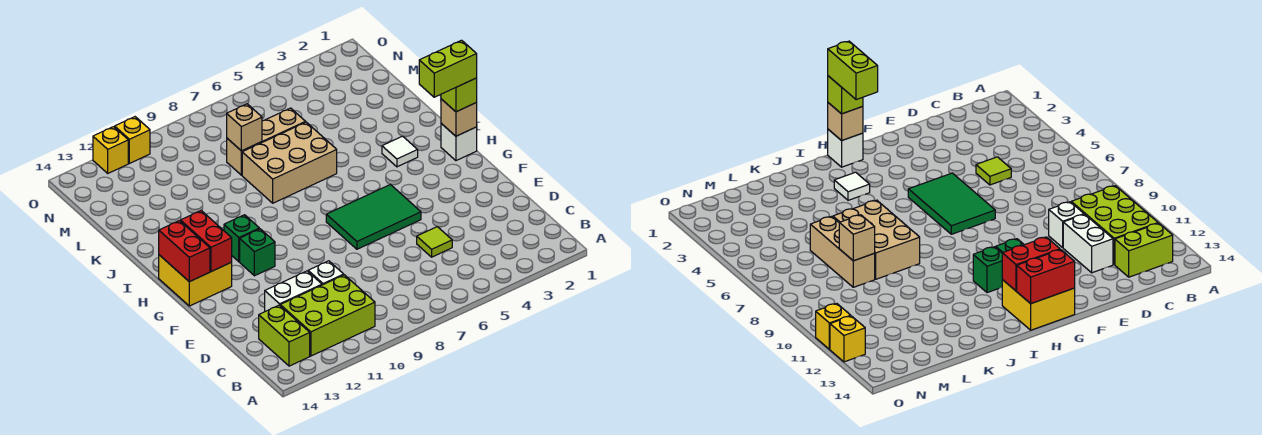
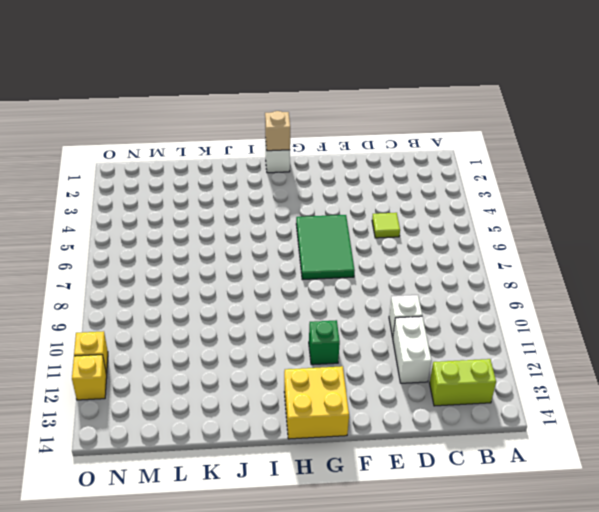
none -> lime 2x3 brick [280,275,375,356]
none -> green 1x1 brick [224,215,259,262]
none -> white 1x1 tile [382,136,418,167]

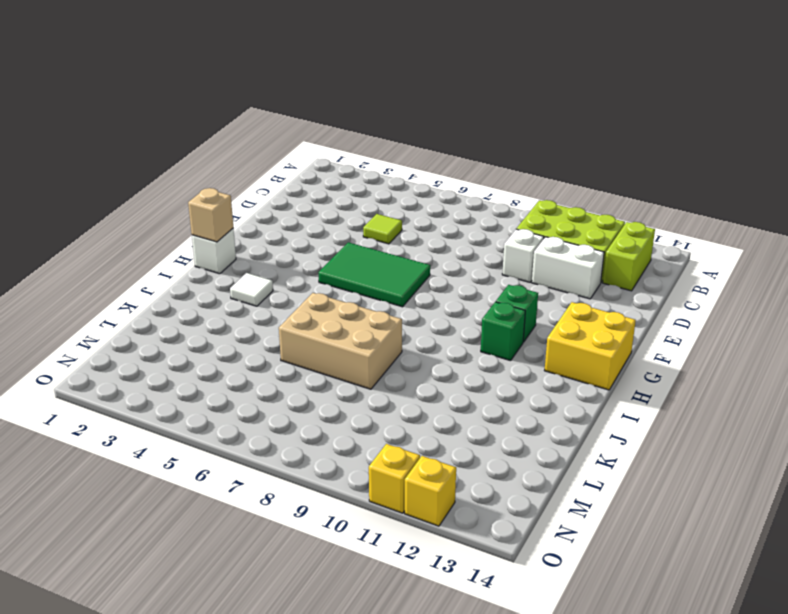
none -> tan 1x3 brick [227,108,305,175]
none -> red 1x2 brick [181,211,232,272]
none -> red 1x2 brick [159,221,210,282]

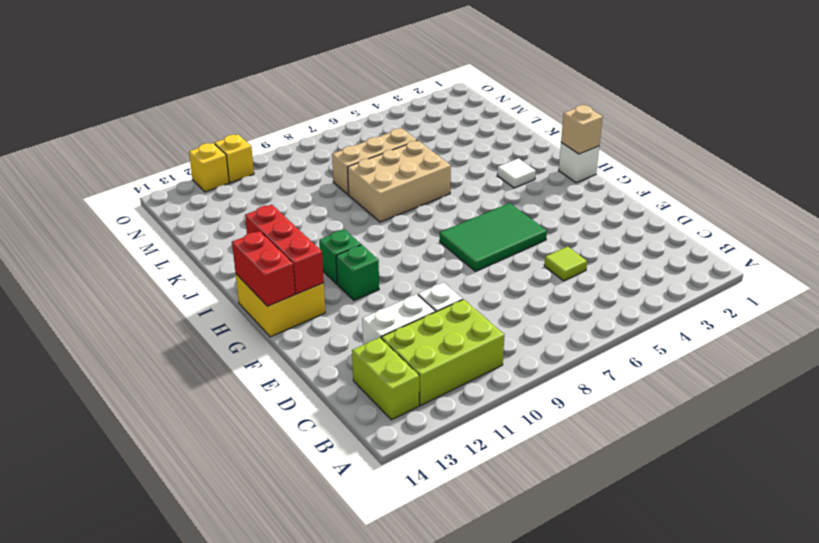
red 1x3 brick [245,205,324,294] -> red 1x2 brick [181,211,232,272]
none -> tan 1x1 brick [227,104,262,151]
none -> lime 1x1 brick [441,78,477,112]
none -> lime 1x2 brick [419,40,477,97]

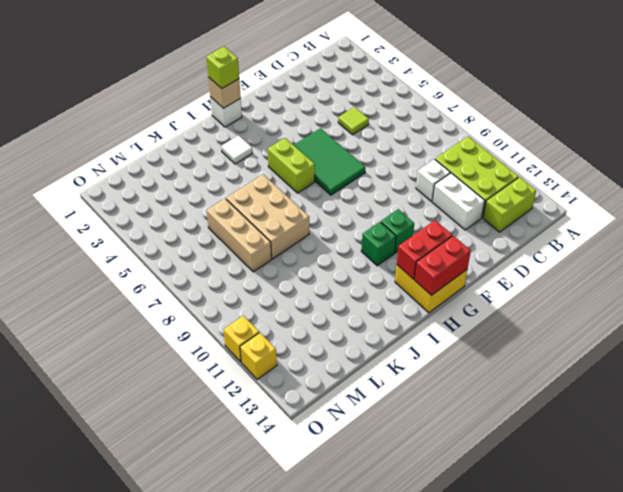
lime 1x2 brick [268,138,315,193] -> lime 1x2 brick moved to [419,40,477,97]
none -> tan 1x1 brick [227,104,262,151]

